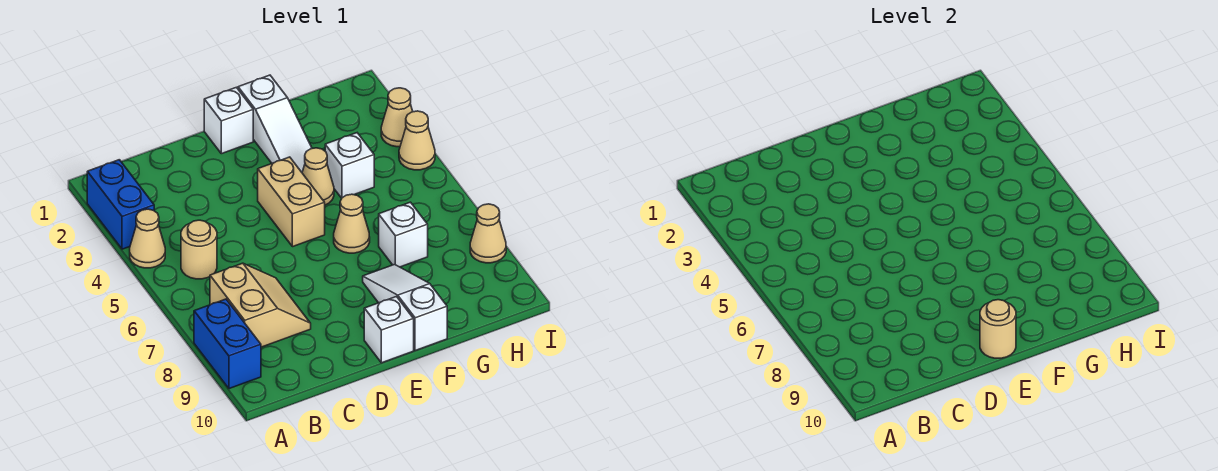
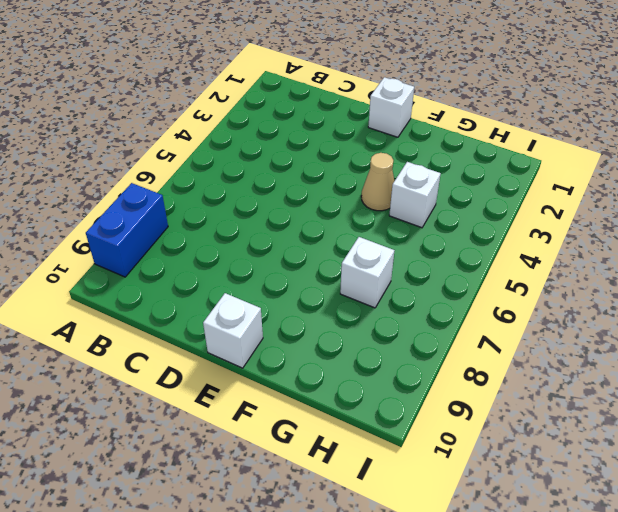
none -> blue 1x2 brick [87,160,154,249]
none -> tan 1x1 cone [130,209,165,268]
none -> tan 1x1 round brick [181,220,217,279]

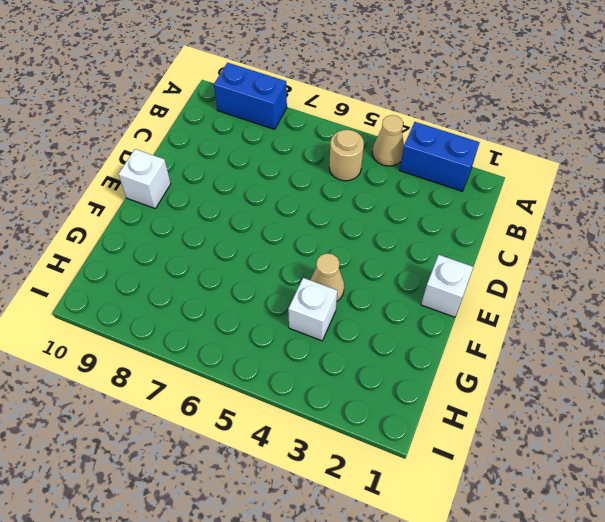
none -> tan 2x2 slope [210,263,311,347]
none -> tan 1x2 brick [258,157,325,247]
none -> white 1x3 slope [238,75,312,172]

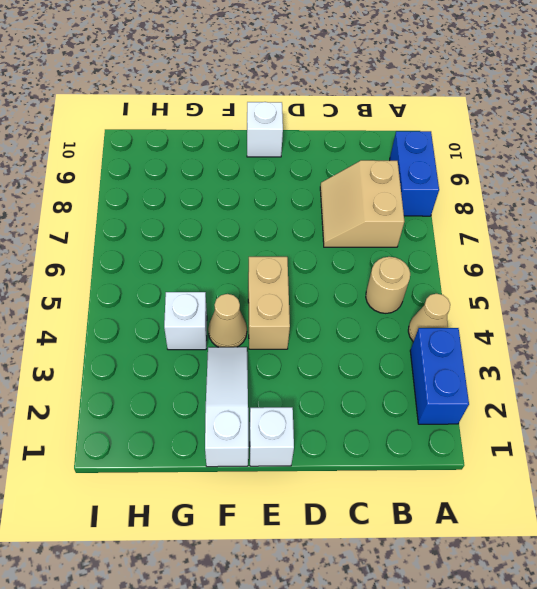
none -> tan 1x1 cone [334,194,370,253]
none -> white 1x3 slope [363,264,447,351]
none -> white 1x1 brick [379,202,428,267]

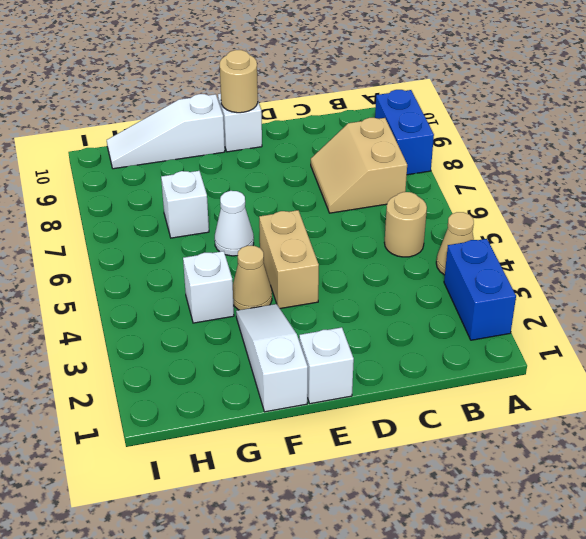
white 1x1 cone [215,191,254,256] -> tan 1x1 cone [334,194,370,253]
white 1x3 slope [107,94,225,169] -> white 1x3 slope turned to [363,264,447,351]
none -> tan 1x1 cone [381,88,413,147]
none -> tan 1x1 cone [399,111,435,170]
none -> tan 1x1 cone [470,204,506,263]

